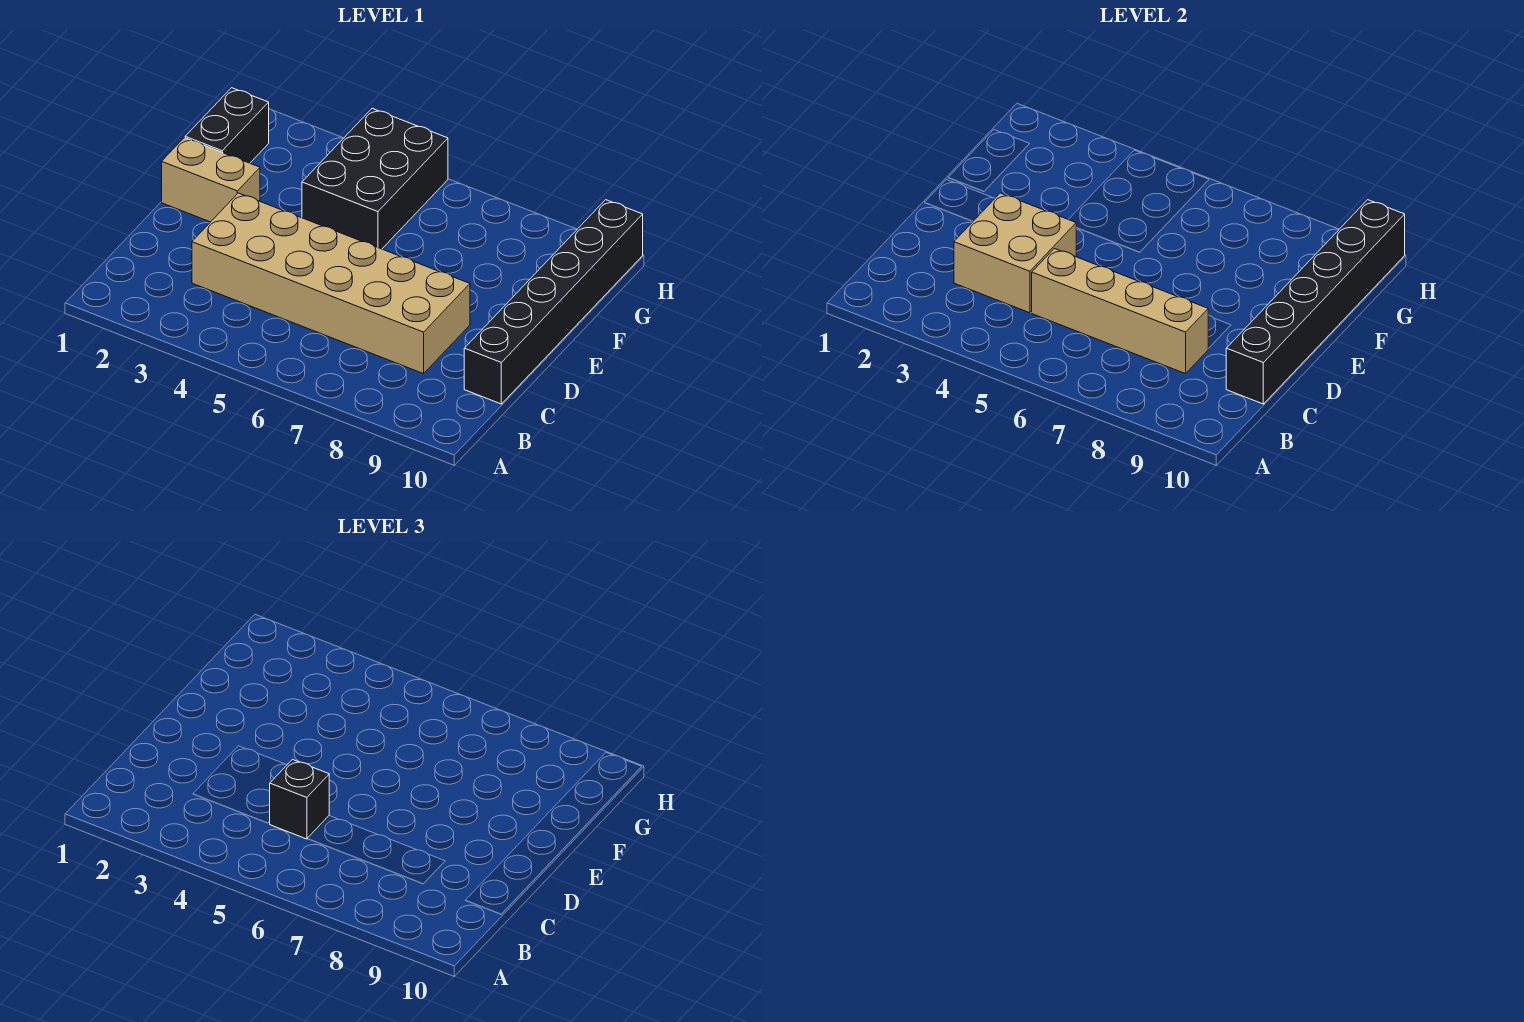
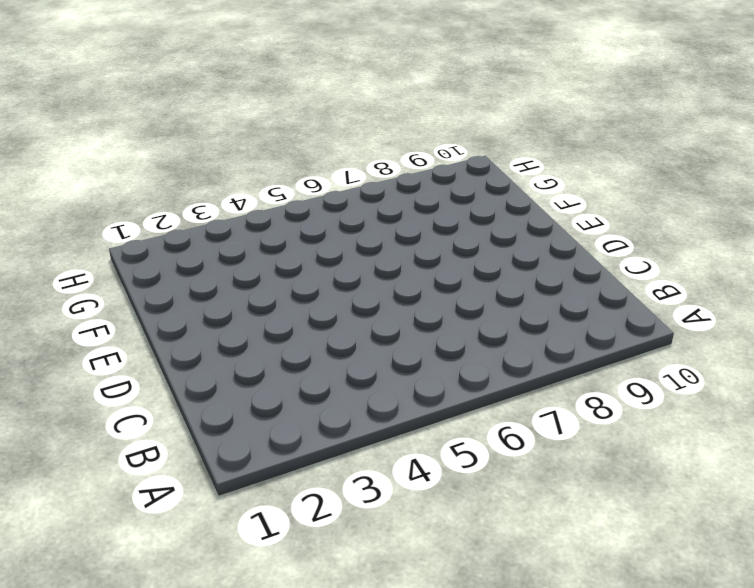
none -> tan 2x6 brick [192,193,470,374]
none -> black 1x6 brick [464,200,643,404]

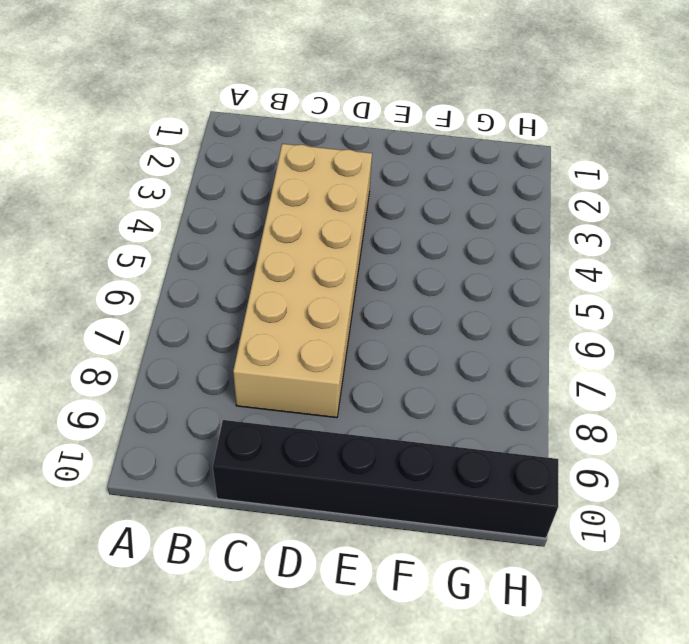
none -> tan 1x2 brick [162,138,260,222]
none -> black 1x2 brick [185,88,269,163]

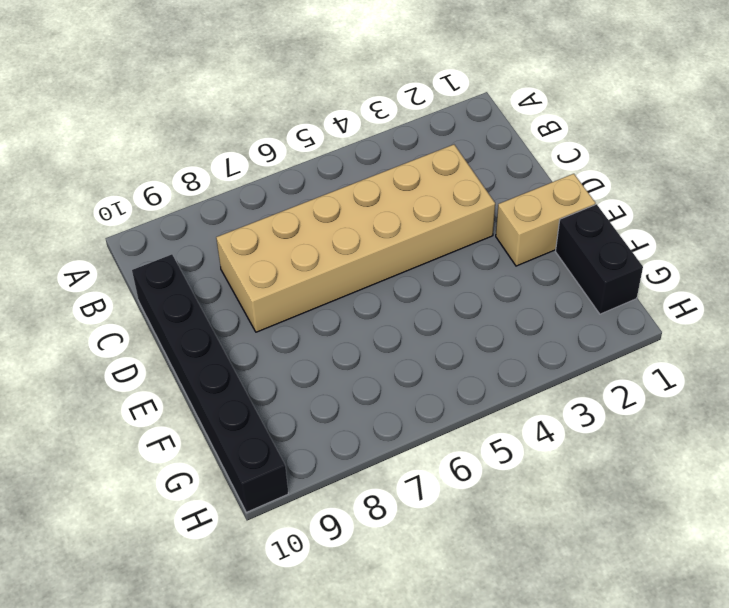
none -> black 2x3 brick [302,109,448,249]
none -> tan 2x2 brick [954,193,1076,313]

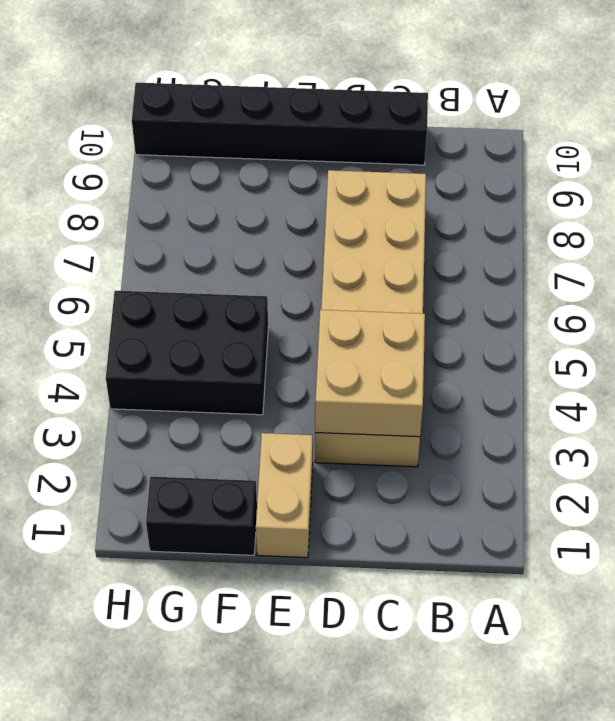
none -> tan 1x4 brick [1032,249,1208,374]
none -> black 1x6 brick [1226,200,1405,404]

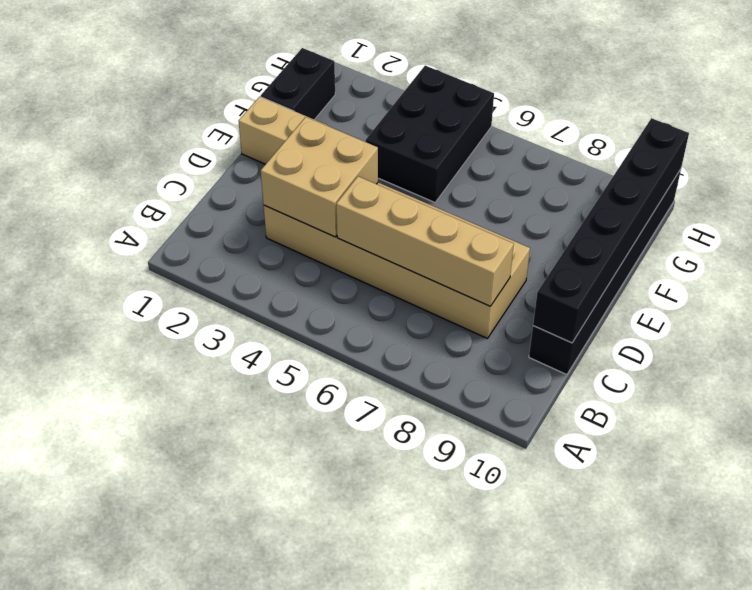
none -> black 1x1 brick [270,760,329,839]

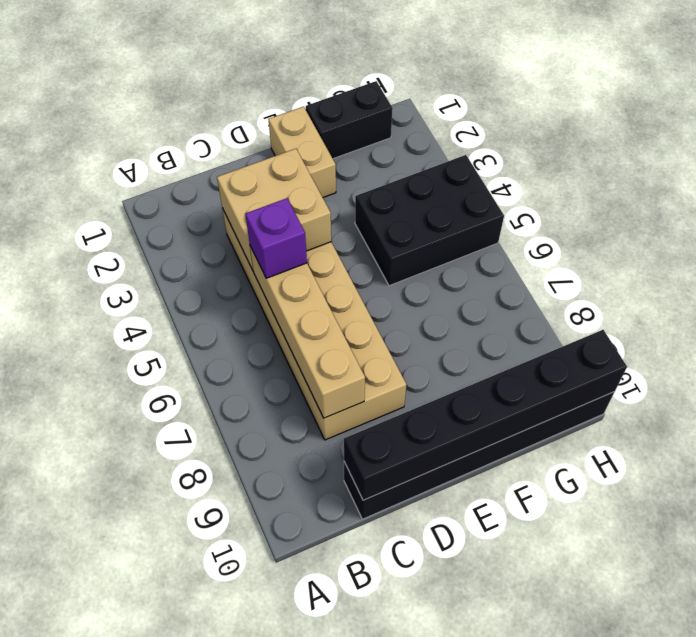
purple 1x1 brick [245,198,307,278] -> black 1x1 brick [270,760,329,839]

